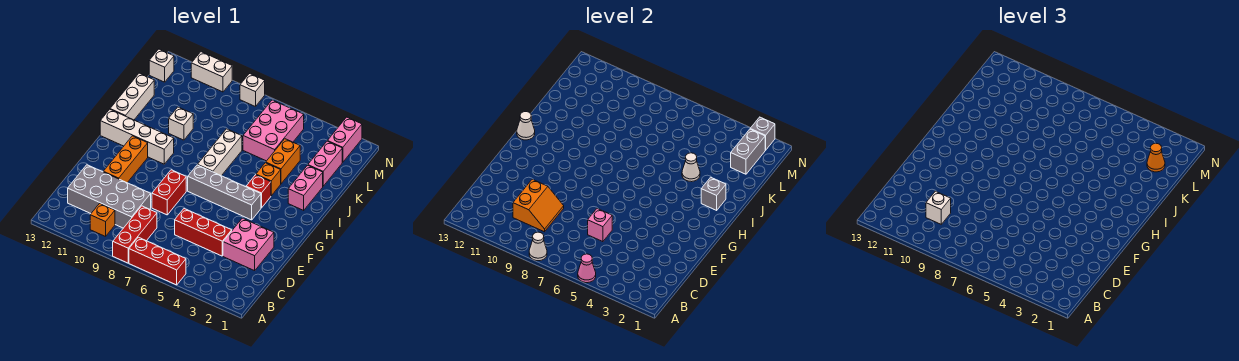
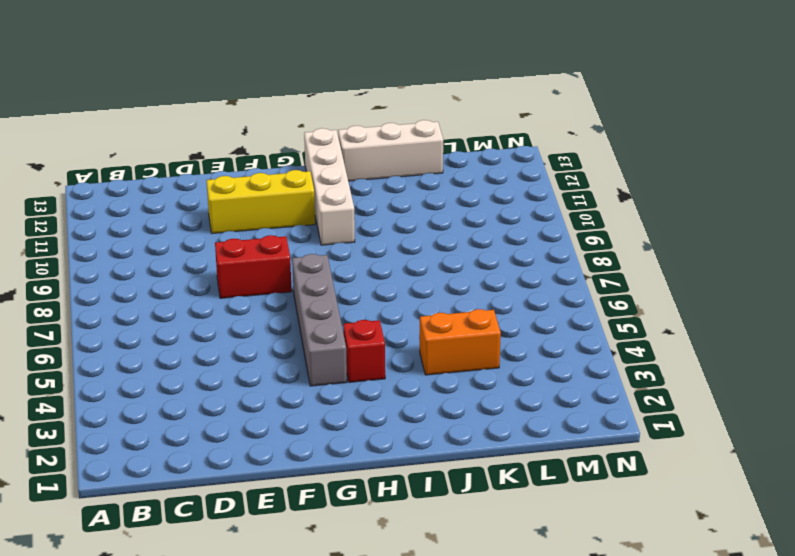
yellow 1x3 brick [207,170,315,234] -> orange 1x3 brick [103,136,148,183]
none -> red 1x3 brick [129,237,186,285]
none -> red 1x3 brick [113,206,157,263]
none -> orange 1x1 brick [90,203,115,237]
none -> grey 2x4 brick [68,165,151,228]

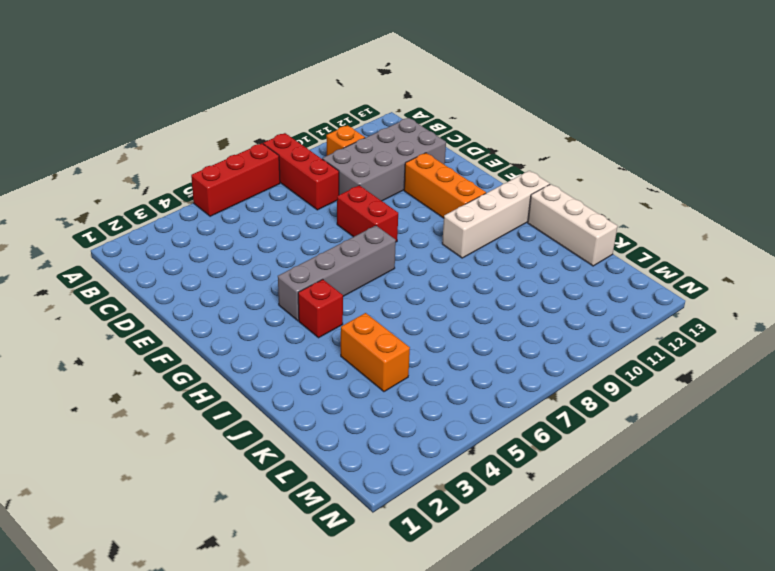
none -> pink 2x2 brick [223,218,274,271]
none -> red 1x3 brick [175,209,232,256]
none -> white 1x3 brick [198,129,242,176]
none -> pink 1x2 brick [288,165,323,210]

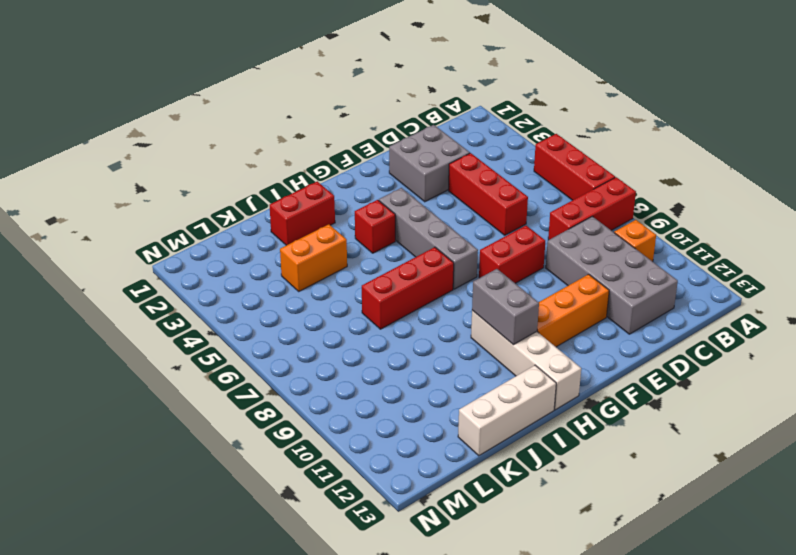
grey 2x2 brick [389,125,470,202] -> pink 2x2 brick [223,218,274,271]
red 1x3 brick [362,247,454,329] -> white 1x3 brick [198,129,242,176]
grey 1x2 brick [472,269,539,345] -> grey 1x2 brick turned to [731,129,765,174]
red 1x2 brick [269,181,335,245] -> pink 1x2 brick [288,165,323,210]
none -> orange 1x1 brick [256,163,281,196]
none -> white 1x1 brick [169,107,193,140]
none -> pink 1x2 brick [308,141,342,186]
none -> pink 2x3 brick [243,100,304,161]

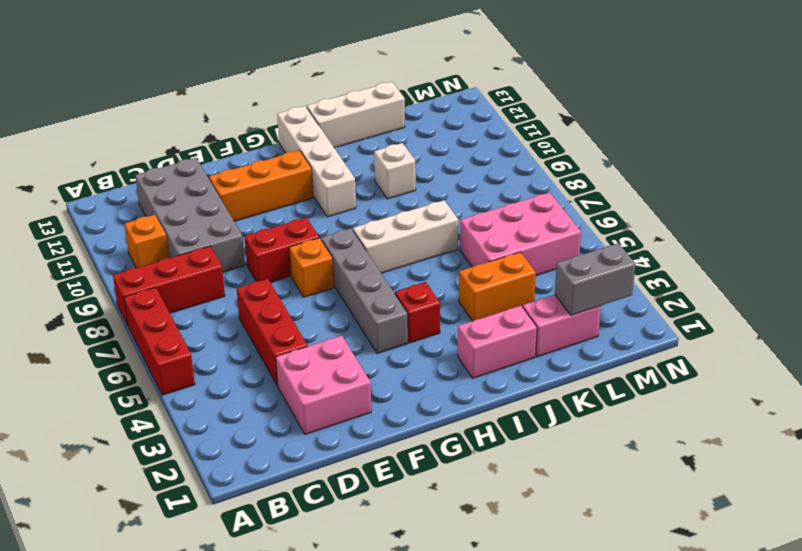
orange 1x1 brick [289,238,334,297] -> orange 1x1 brick moved to [256,163,281,196]
none -> pink 1x2 brick [327,117,362,162]
none -> white 1x1 brick [149,49,174,82]
none -> white 1x1 brick [240,74,265,107]
none -> white 1x2 brick [191,52,232,92]

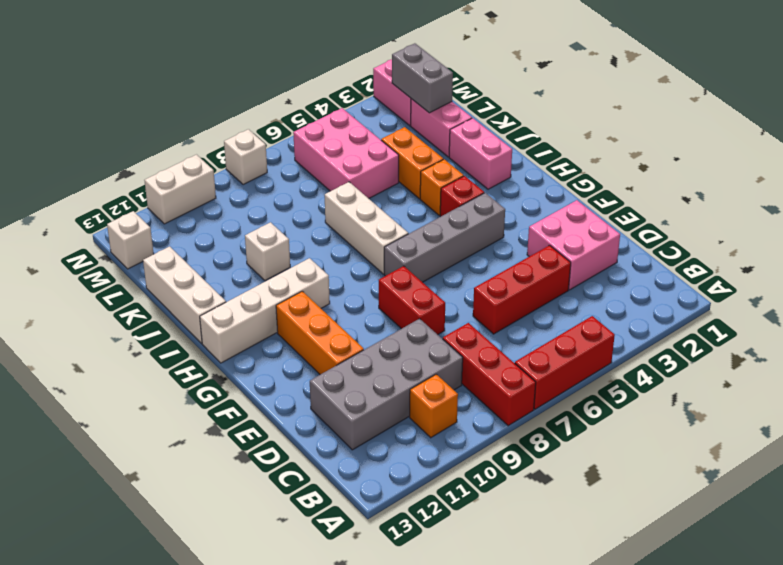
none -> pink 1x1 cone [578,254,596,283]
none -> white 1x1 cone [529,232,547,261]
none -> orange 2x2 slope [513,179,564,232]
none -> pink 1x1 brick [588,209,612,242]

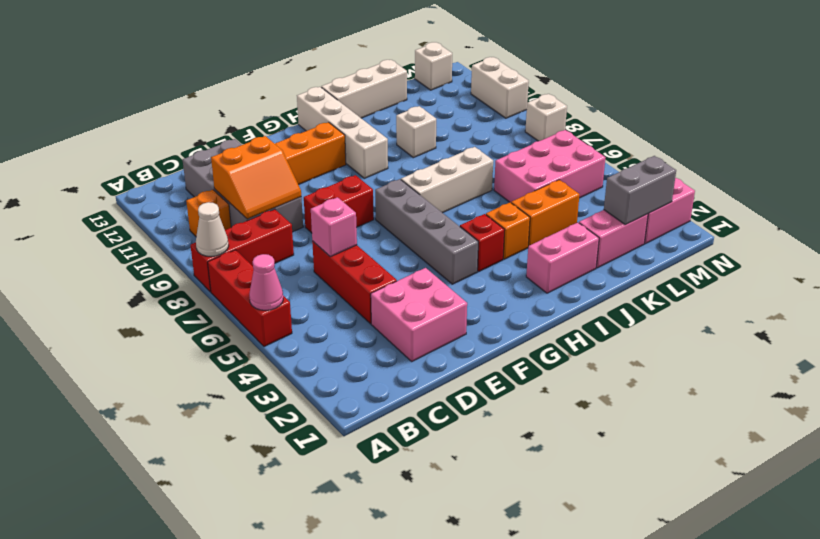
none -> white 1x1 cone [517,112,535,140]
none -> grey 1x1 brick [701,177,726,210]
none -> white 1x1 cone [682,153,700,182]
none -> grey 1x1 brick [750,117,775,150]

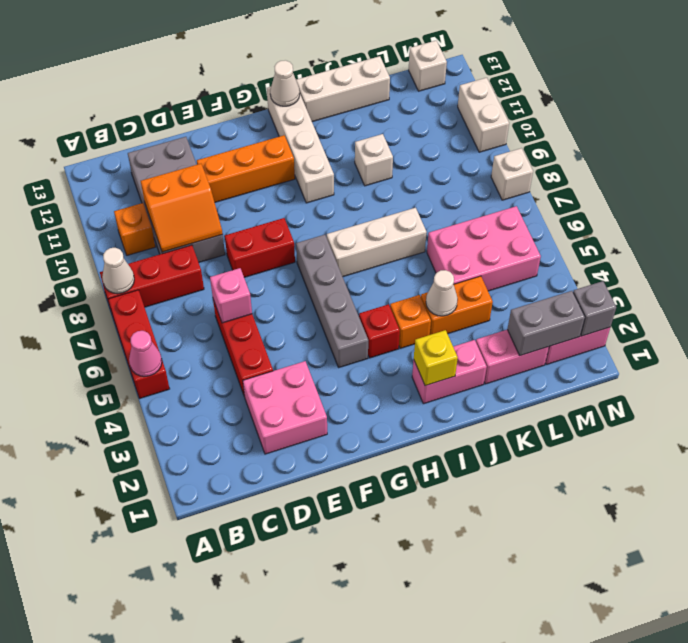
yellow 1x1 brick [414,330,458,386] -> grey 1x1 brick [701,177,726,210]
none -> white 1x1 brick [926,191,951,224]
none -> orange 1x1 cone [1147,143,1165,172]

